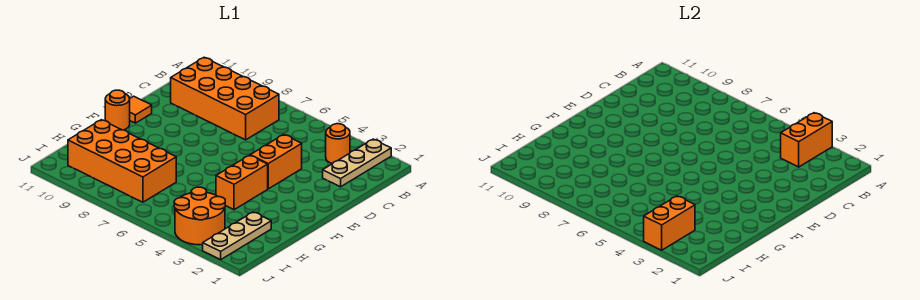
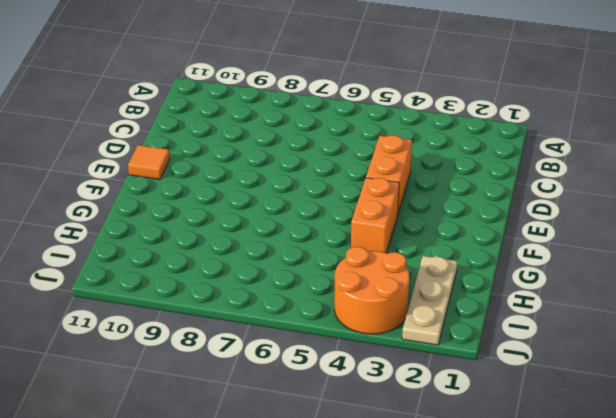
none -> tan 1x3 plate [323,139,391,187]
none -> orange 1x1 round brick [326,124,350,164]
none -> orange 2x4 brick [171,57,279,140]

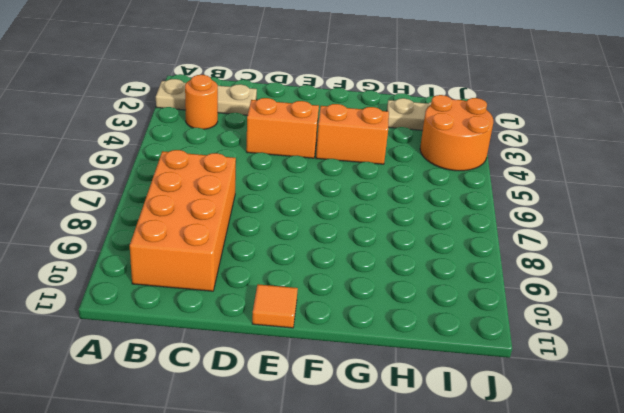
none -> orange 1x1 round brick [105,90,130,130]
none -> orange 2x4 brick [68,120,176,202]
none -> orange 1x2 brick [781,113,832,167]

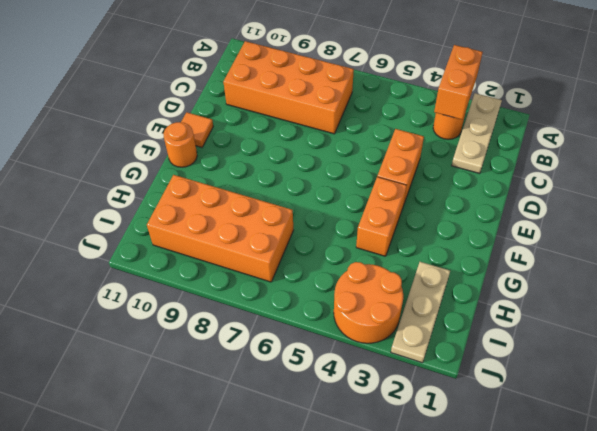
none -> orange 1x2 brick [644,196,695,250]

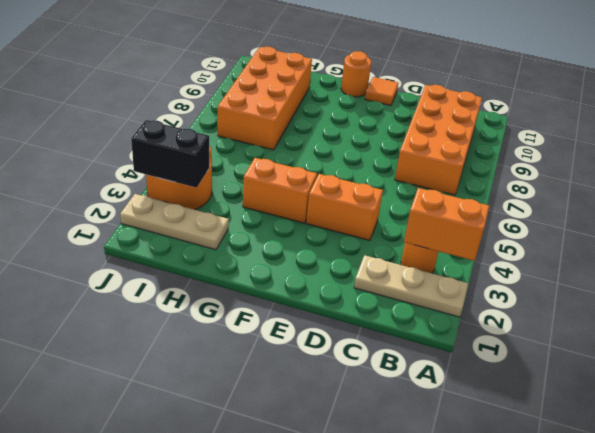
black 1x2 brick [131,120,209,188] -> orange 1x2 brick [644,196,695,250]

